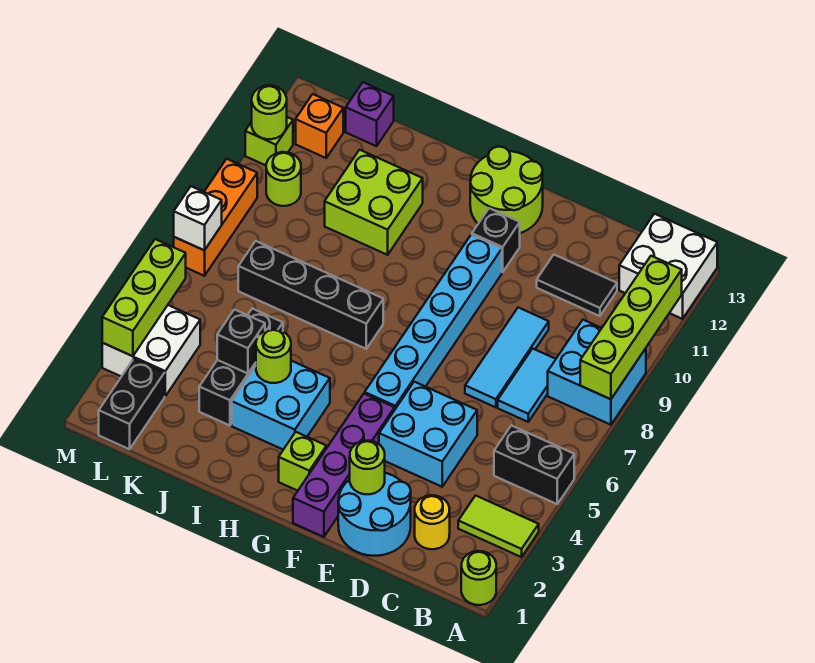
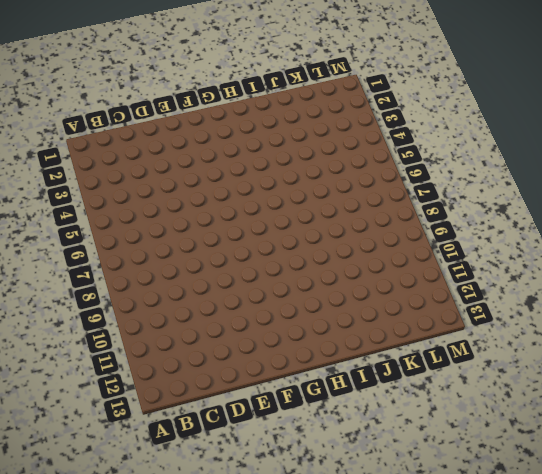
none -> lime 1x1 round brick [461,551,496,605]
none -> lime 1x2 tile [458,496,539,557]
none -> black 1x2 brick [494,425,574,504]
none -> cyan 2x2 brick [548,320,646,425]

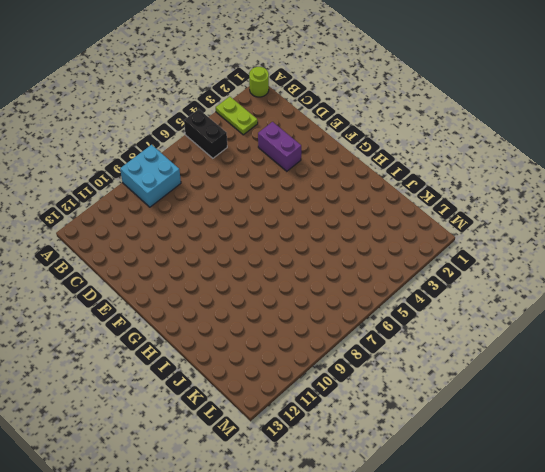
lime 1x2 plate [216,97,258,135] -> lime 1x2 tile [458,496,539,557]
purple 1x2 brick [258,122,301,171] -> none
none -> white 2x2 brick [619,214,717,319]
none -> yellow 1x1 round brick [415,495,450,549]
none -> cyan 1x2 tile [498,349,556,422]
none -> black 1x2 tile [537,255,617,316]

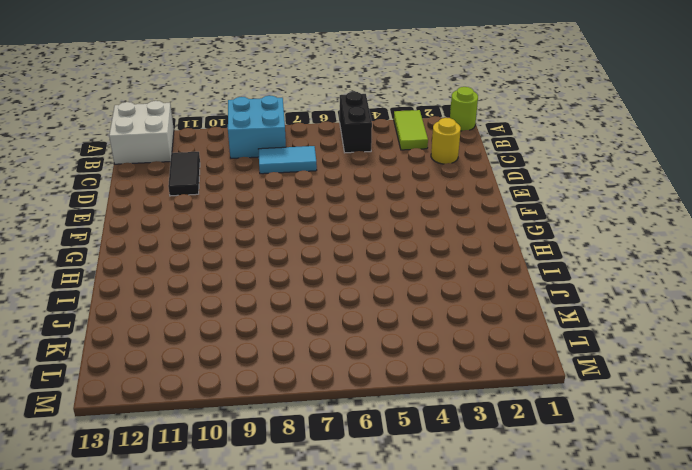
none -> cyan 2x2 round brick [338,473,411,556]
none -> cyan 2x2 brick [379,382,477,487]
none -> cyan 1x3 tile [465,308,549,407]
none -> purple 1x4 brick [293,394,395,537]

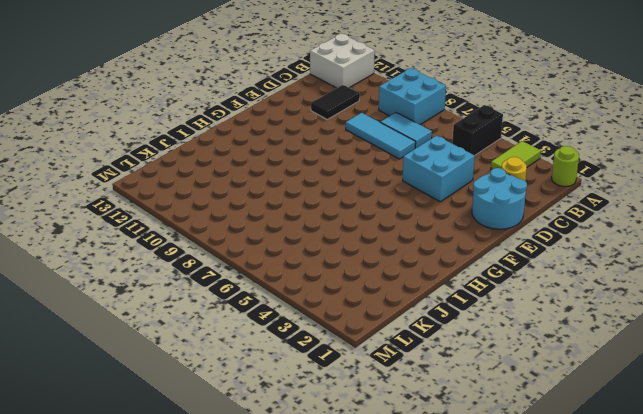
none -> purple 1x4 brick [293,394,395,537]
none -> cyan 1x6 brick [365,235,502,409]
none -> black 1x1 brick [472,208,520,272]
none -> lime 2x2 round brick [470,147,543,233]

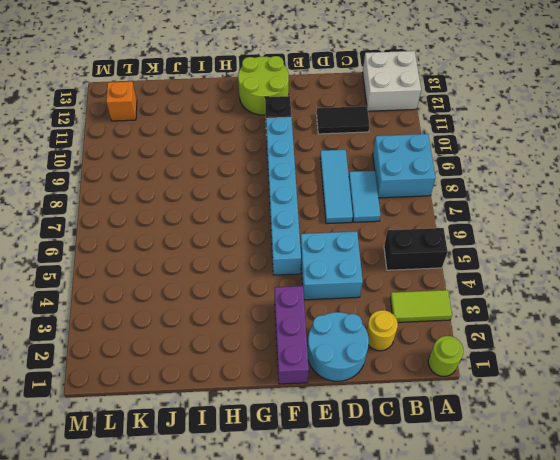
purple 1x3 brick [275,286,309,384] -> purple 1x4 brick [293,394,395,537]
none -> lime 1x1 brick [279,432,326,491]
none -> cyan 2x2 brick [232,361,330,450]
none -> black 1x4 brick [238,241,383,349]
none -> lime 2x2 brick [325,150,423,255]

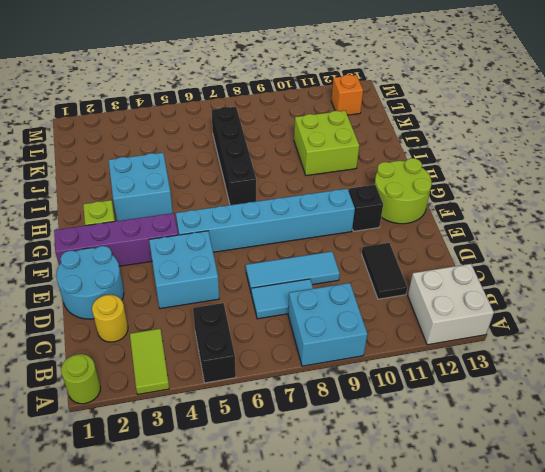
none -> black 1x3 brick [199,309,283,425]
none -> purple 1x1 brick [346,82,394,146]
none -> black 1x2 brick [99,359,165,449]
none -> white 2x2 brick [102,305,200,396]

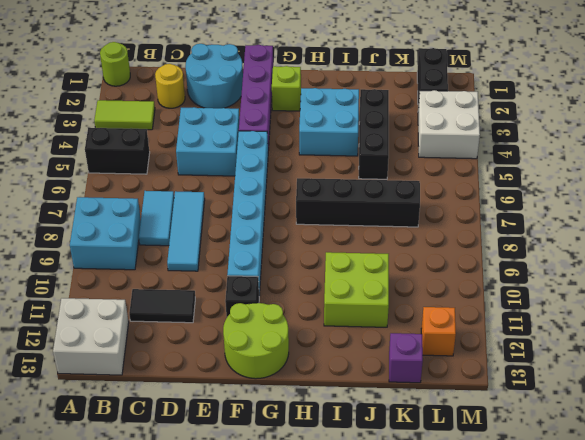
none -> lime 1x1 round brick [266,152,301,206]
none -> orange 1x3 brick [174,159,257,276]
none -> lime 1x1 brick [245,117,293,165]
none -> lime 1x4 brick [580,256,682,399]

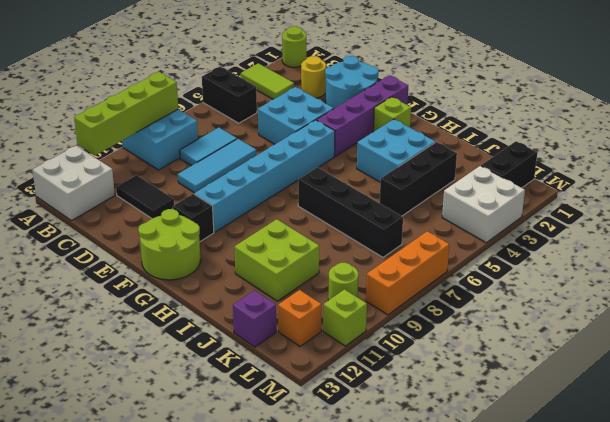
none -> lime 1x1 round brick [350,441,385,494]
none -> lime 1x1 round brick [256,329,291,383]
none -> black 1x1 brick [217,309,265,373]
none -> lime 1x3 brick [102,239,186,356]

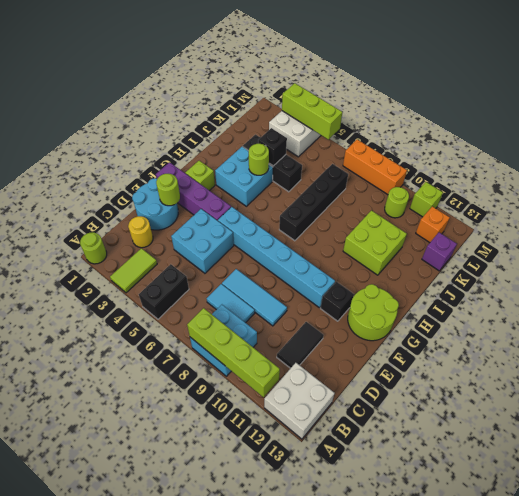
none -> black 1x2 brick [99,359,165,449]
none -> white 1x1 brick [174,186,222,250]
none -> lime 1x1 round brick [252,85,287,139]

